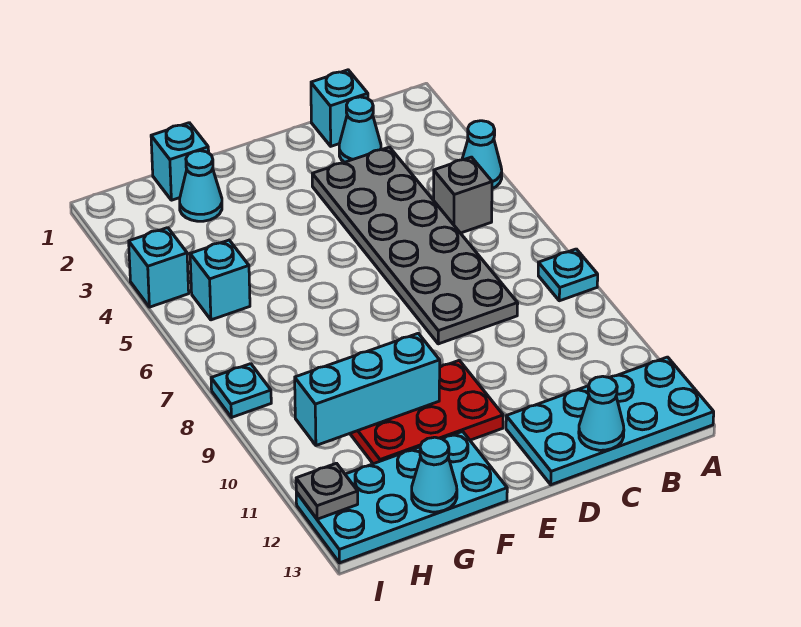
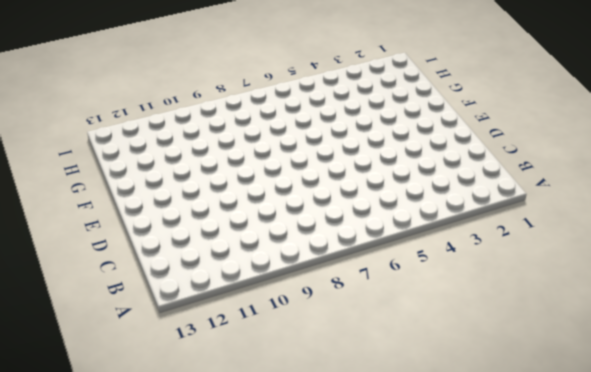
none -> cyan 1x1 cone [462,121,502,189]
none -> cyan 1x1 plate [538,249,598,301]
none -> cyan 2x4 plate [506,357,714,485]

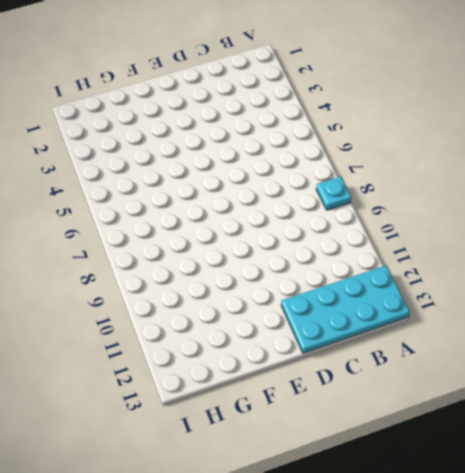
none -> cyan 1x1 cone [462,121,502,189]
none -> grey 1x1 brick [434,157,492,233]
none -> cyan 1x1 brick [311,70,368,146]

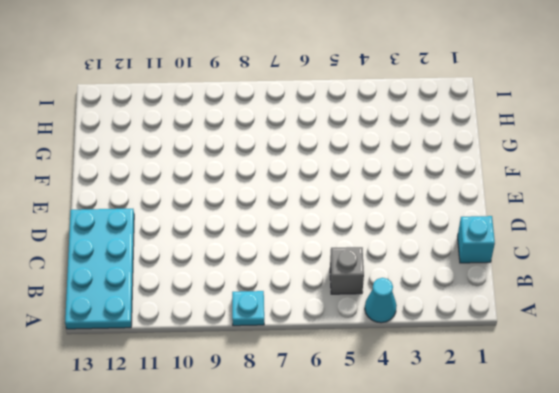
none -> cyan 1x1 cone [339,97,381,162]
none -> grey 2x6 plate [312,147,518,344]
none -> red 2x3 plate [350,360,503,464]

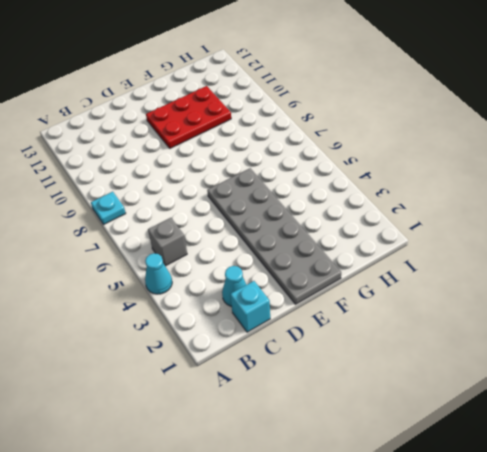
grey 2x6 plate [207,168,341,304] -> grey 2x6 plate moved to [312,147,518,344]
none -> cyan 2x4 plate [506,357,714,485]
none -> cyan 2x4 plate [296,431,507,563]
none -> cyan 1x1 brick [151,123,209,200]

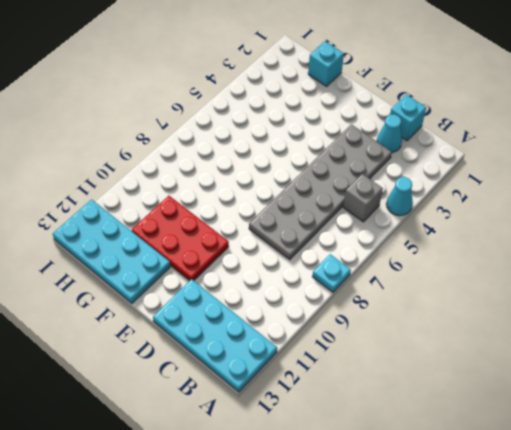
none -> cyan 1x1 cone [180,151,222,221]
none -> cyan 1x1 brick [190,240,250,320]
none -> cyan 1x1 brick [129,228,189,307]

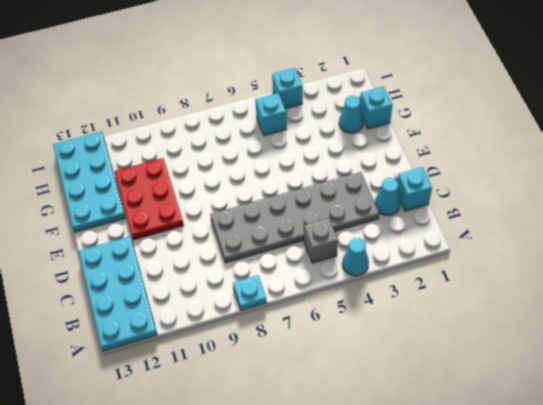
none -> cyan 1x1 plate [211,364,271,418]
none -> cyan 1x1 cone [579,376,624,450]
none -> cyan 1x3 brick [295,333,440,446]

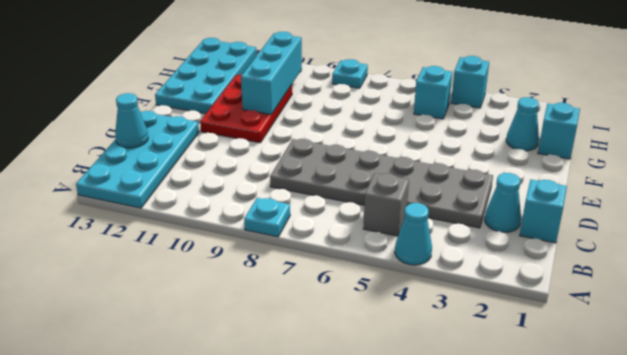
none -> cyan 1x1 cone [412,437,457,512]
none -> grey 1x1 plate [296,463,358,519]

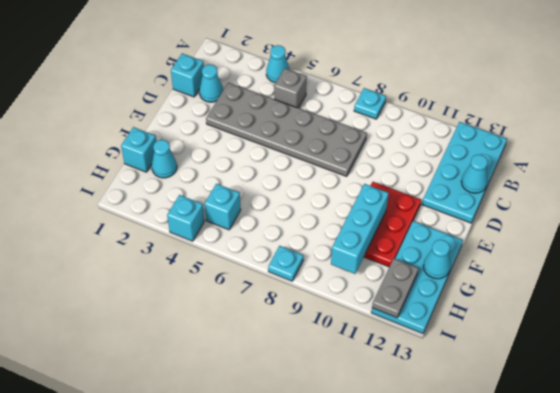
grey 1x2 plate [372,259,419,318] -> grey 1x1 plate [296,463,358,519]

